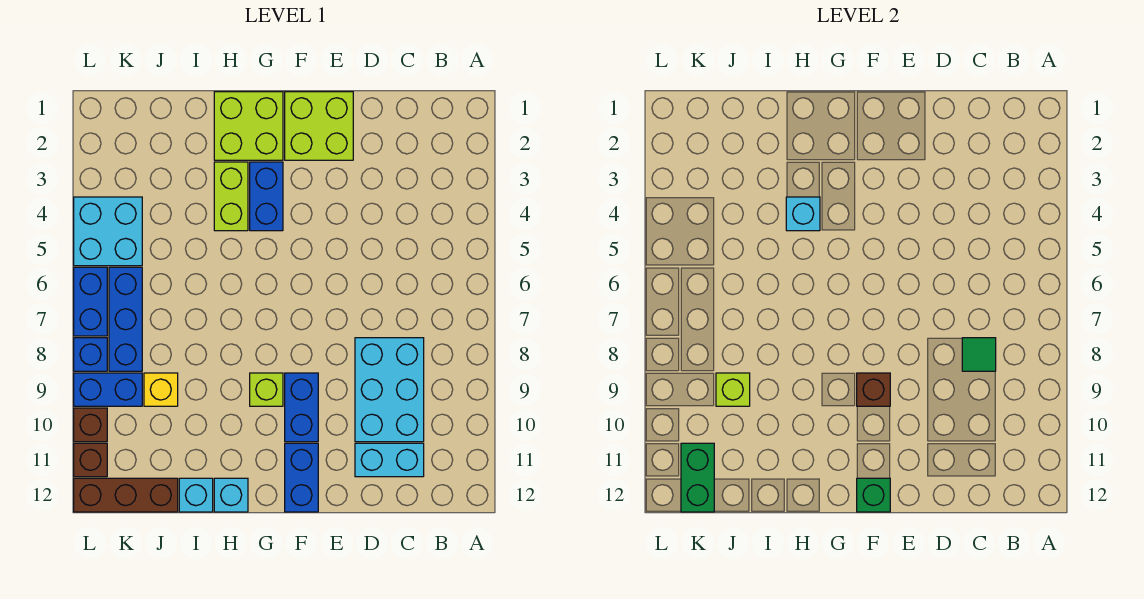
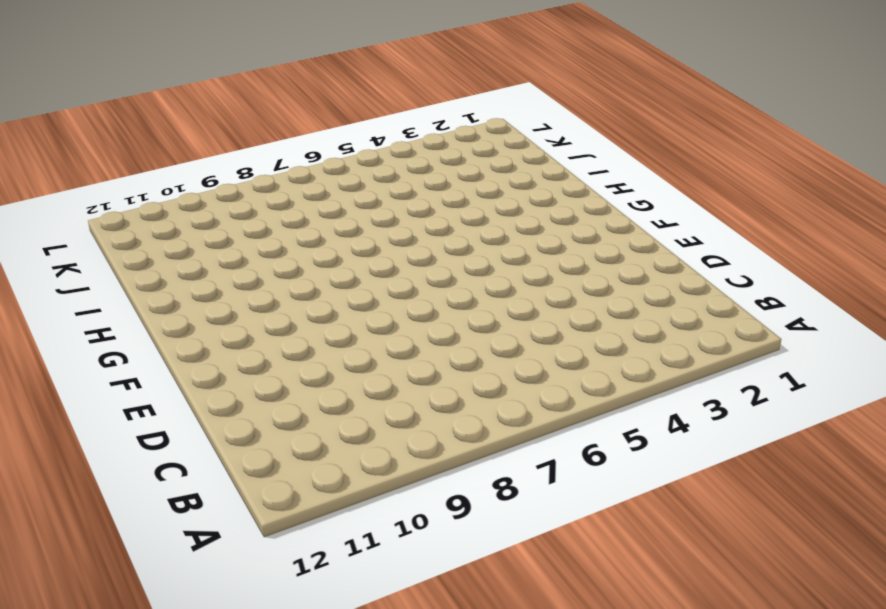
none -> cyan 2x3 brick [355,338,424,442]
none -> cyan 1x2 brick [355,443,424,477]
none -> lime 2x2 brick [285,92,353,160]

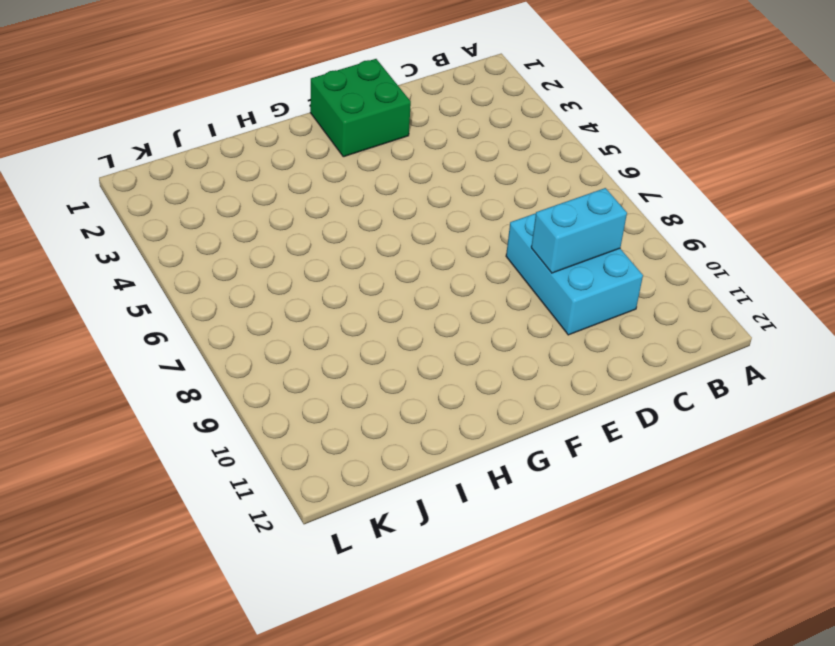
cyan 1x2 brick [531,188,627,273] -> cyan 1x2 brick moved to [355,443,424,477]
green 2x2 brick [310,59,411,157] -> lime 2x2 brick [285,92,353,160]
none -> blue 1x2 brick [285,373,318,442]
none -> blue 1x2 brick [285,443,318,512]
none -> lime 2x2 brick [214,92,283,160]

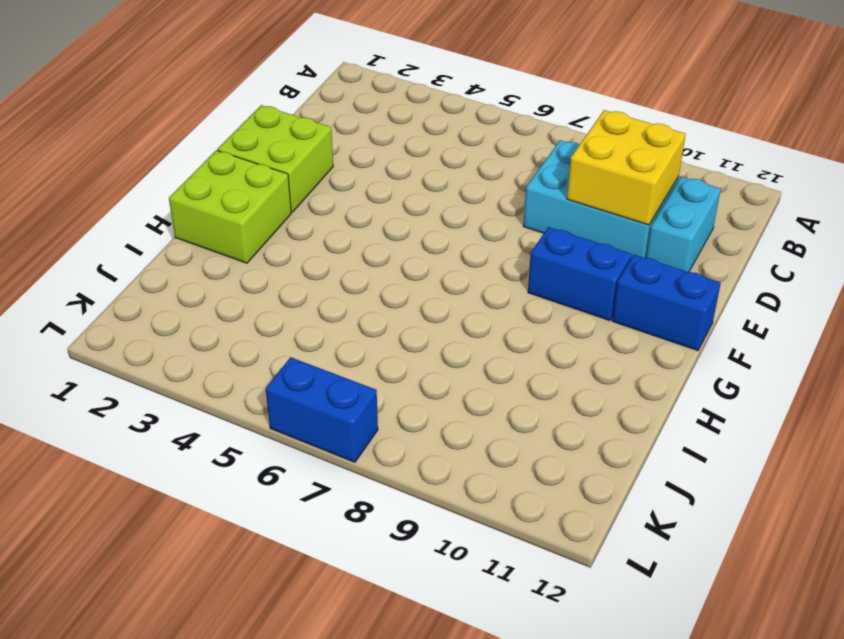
yellow 2x2 brick [567,110,686,225] -> none
none -> blue 1x2 brick [250,162,283,231]
none -> lime 1x1 brick [250,373,283,406]
none -> lime 1x2 brick [214,162,248,231]

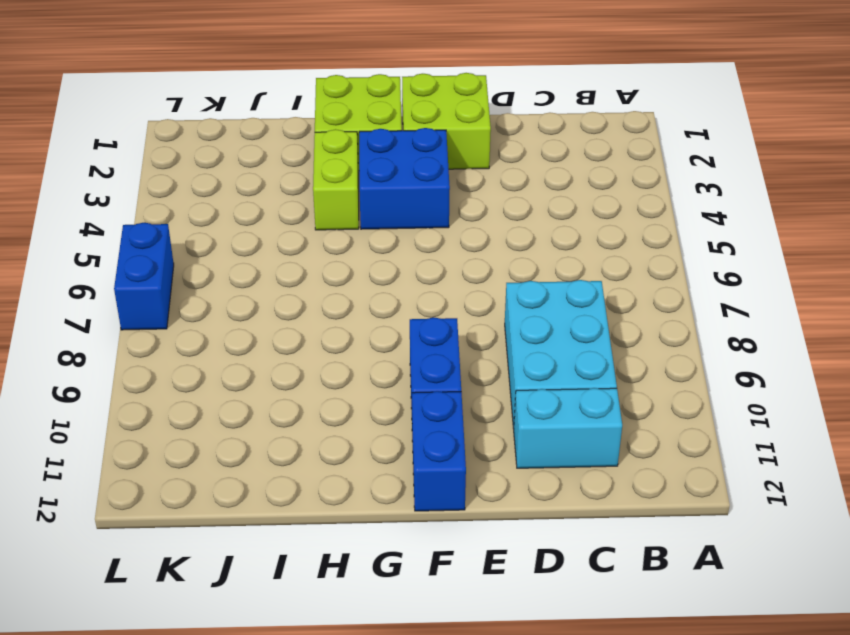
blue 2x2 brick [359,128,450,229] -> blue 1x2 brick [250,162,283,231]
none -> lime 1x1 brick [250,373,283,406]
none -> cyan 1x1 brick [214,478,248,512]
none -> cyan 1x1 brick [179,478,213,512]

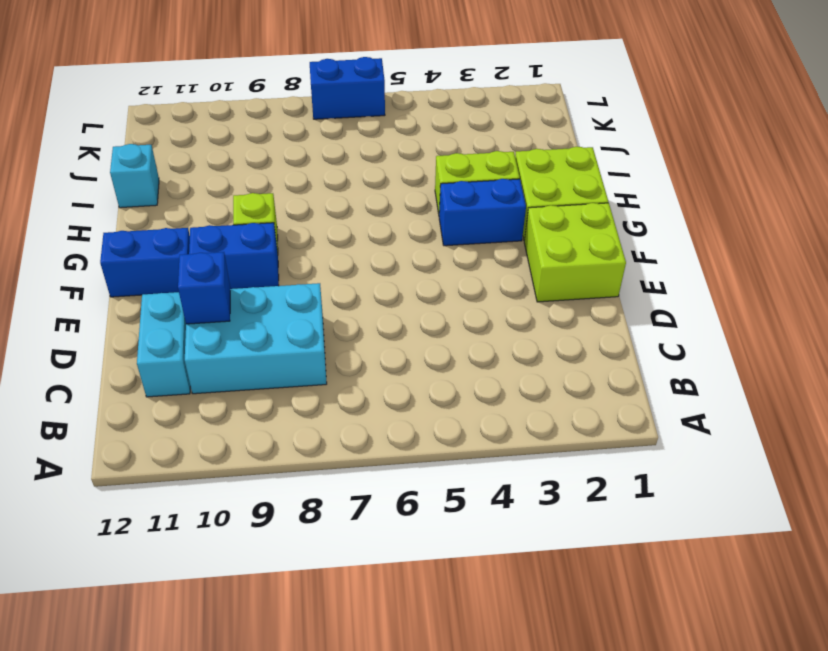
blue 1x1 brick [178,252,230,324] -> blue 1x1 brick moved to [74,338,107,371]
none -> cyan 1x1 brick [214,478,248,512]
none -> yellow 1x1 brick [144,373,178,406]
none -> brown 1x3 brick [74,478,178,512]

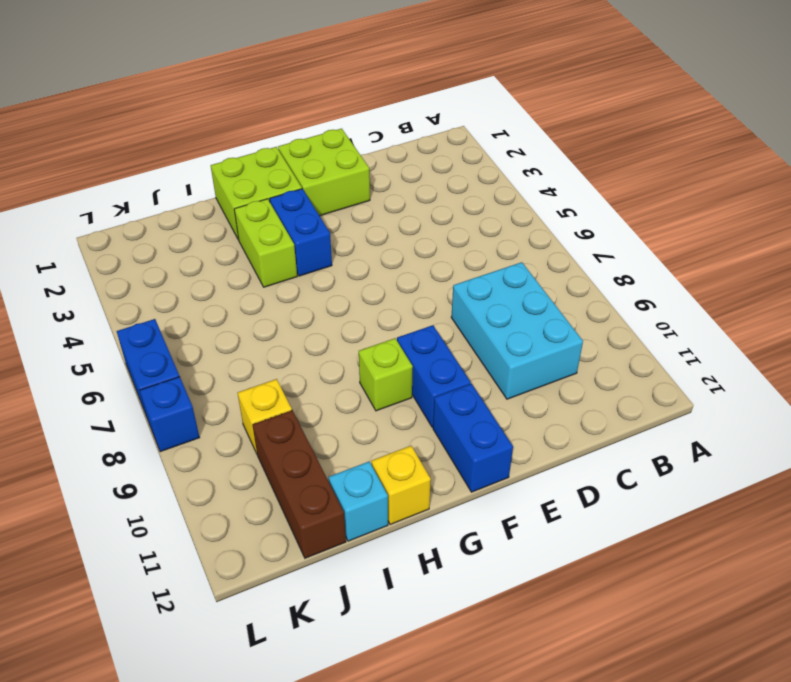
yellow 1x1 brick [372,446,431,525] -> cyan 1x1 brick [214,478,248,512]
brown 1x3 brick [253,410,346,558] -> brown 1x3 brick turned to [74,478,178,512]
none -> cyan 1x2 brick [355,443,424,477]
none -> cyan 2x2 brick [74,197,142,266]
none -> blue 1x3 brick [109,267,142,371]

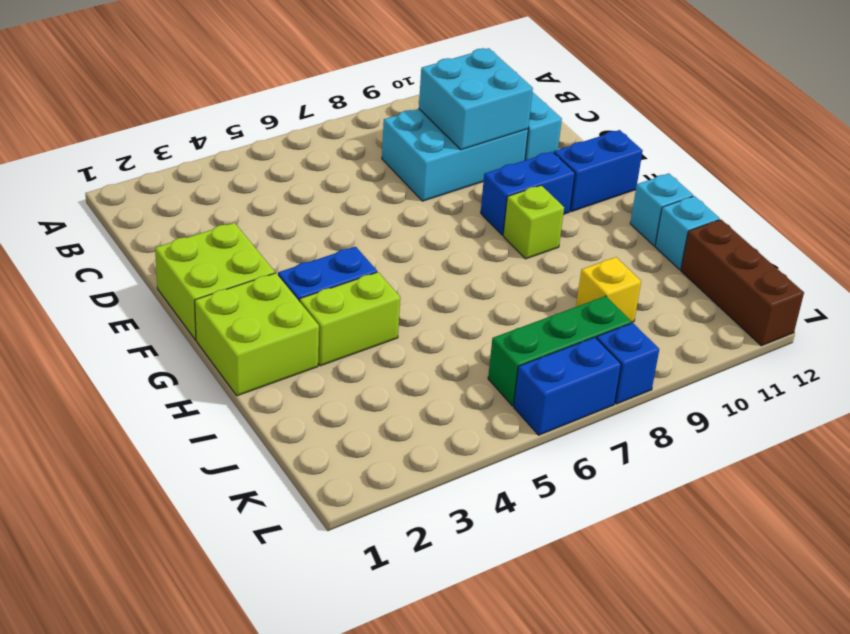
cyan 2x2 brick [419,48,533,150] -> cyan 2x2 brick moved to [74,197,142,266]
green 1x3 brick [488,296,631,406] -> blue 1x3 brick [109,267,142,371]
none -> blue 1x2 brick [74,373,142,406]
none -> brown 1x1 brick [74,408,107,442]
none -> brown 1x1 brick [74,443,107,477]

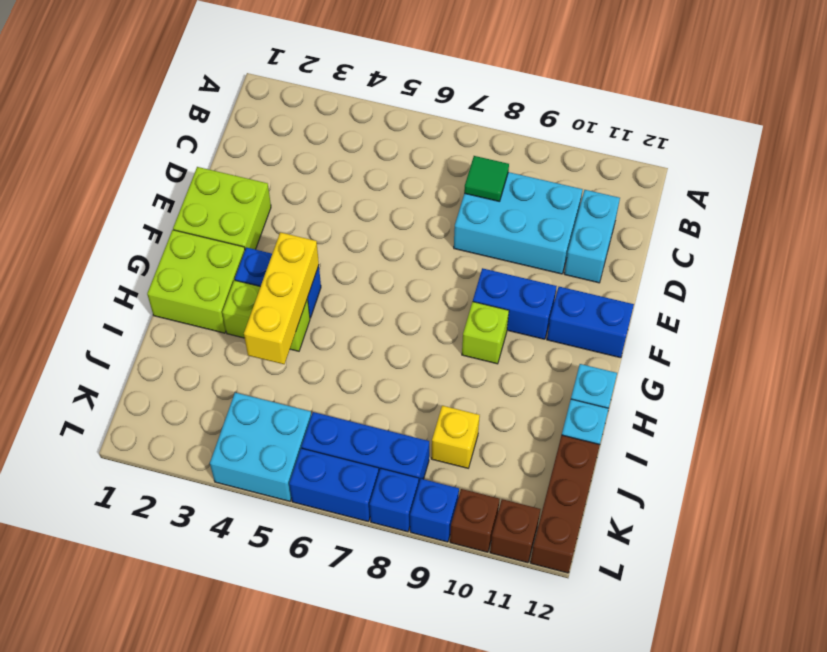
yellow 1x3 brick [244,232,319,364] -> cyan 1x1 brick [786,197,820,231]
blue 1x1 brick [410,479,459,542] -> blue 1x2 brick [74,373,142,406]
none -> brown 1x1 brick [857,373,890,406]
none -> green 1x1 brick [857,478,890,512]
none -> lime 1x1 brick [716,373,750,406]

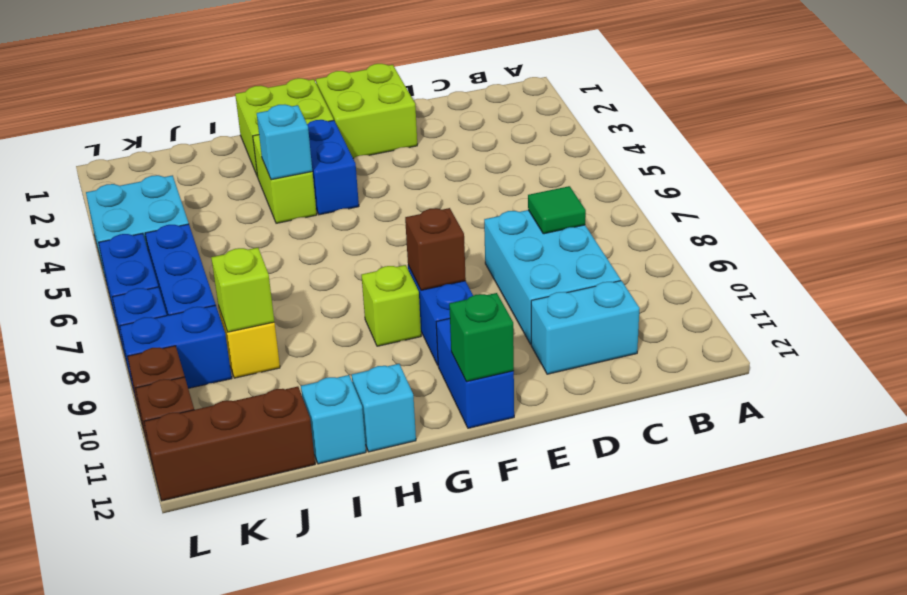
none -> green 1x2 brick [681,443,714,512]

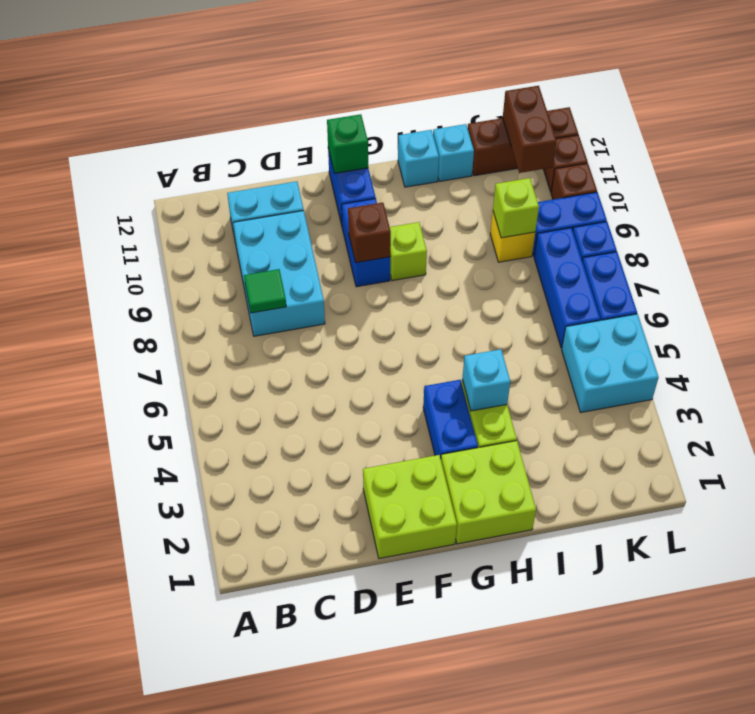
brown 1x2 brick [503,86,557,173] -> green 1x2 brick [681,443,714,512]

